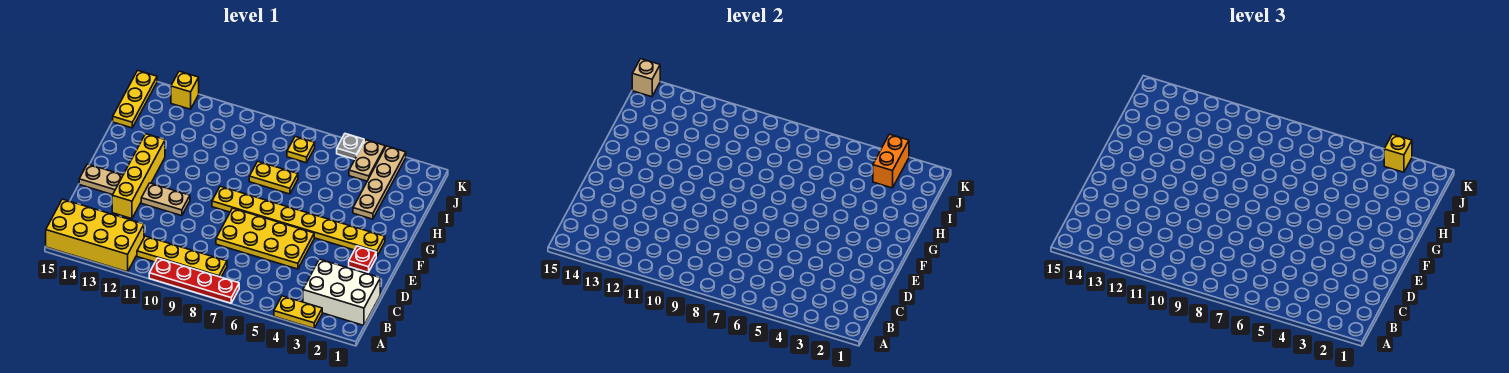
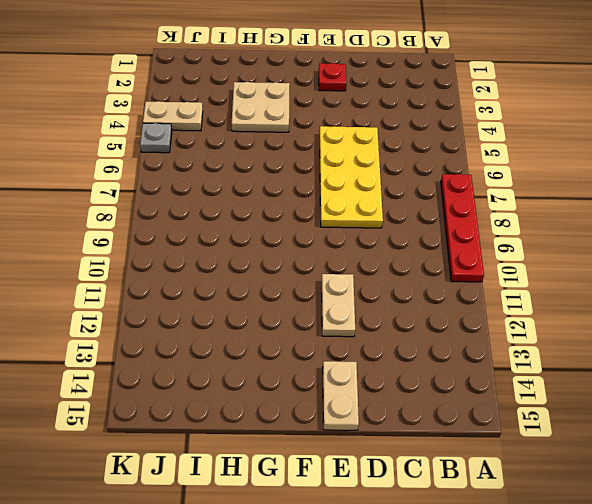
tan 2x2 plate [232,82,290,132] -> tan 1x4 plate [353,146,406,219]
none -> yellow 1x2 plate [274,296,322,328]
none -> yellow 2x4 brick [46,199,144,272]
none -> white 2x3 brick [303,259,380,325]

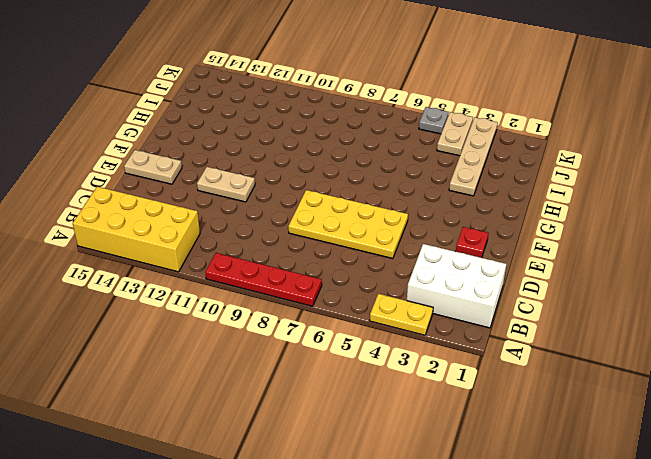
none -> yellow 1x4 plate [137,236,227,277]
none -> yellow 1x4 brick [112,134,165,219]
none -> yellow 1x8 plate [212,186,385,257]

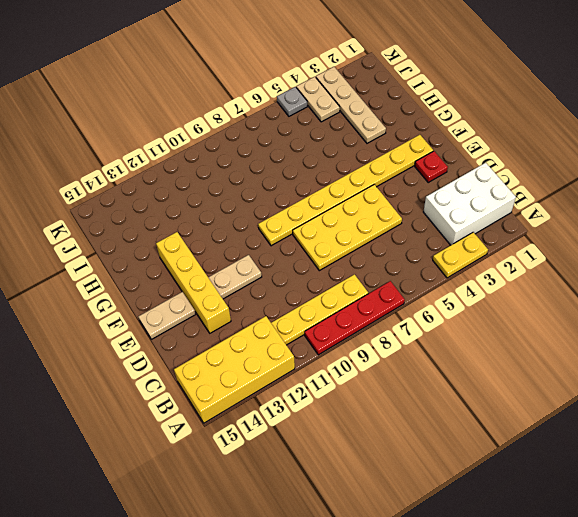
none -> yellow 1x2 plate [249,161,298,194]
none -> yellow 1x3 plate [113,70,157,128]
none -> yellow 1x1 plate [287,137,315,163]

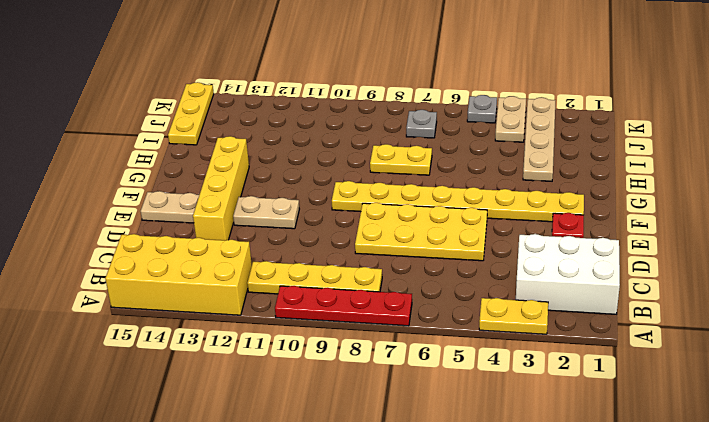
grey 1x1 plate [406,110,437,138] -> yellow 1x1 plate [287,137,315,163]
none -> yellow 1x1 brick [171,71,199,109]
none -> orange 1x2 brick [873,134,909,188]
none -> tan 1x1 brick [632,59,660,97]

